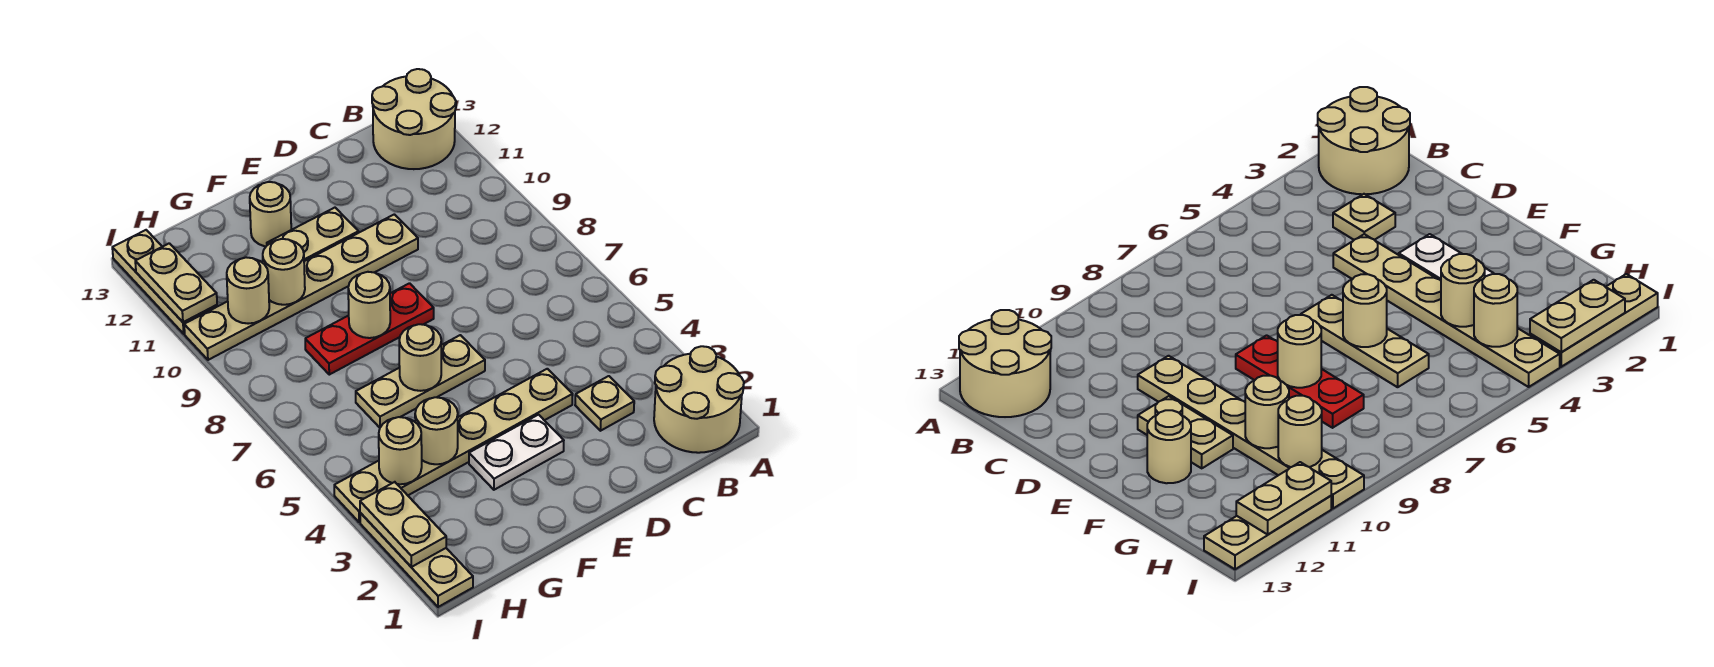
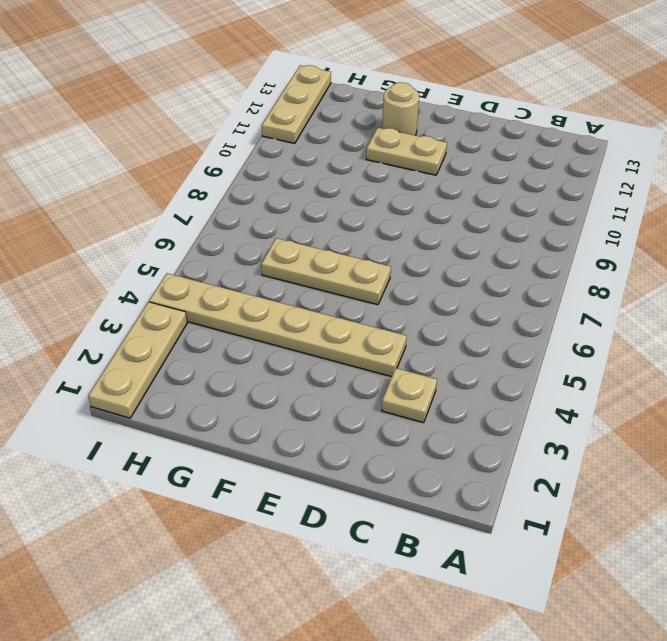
none -> tan 2x2 round brick [654,346,744,453]
none -> tan 2x2 round brick [372,69,456,169]
none -> tan 1x6 plate [184,214,418,360]

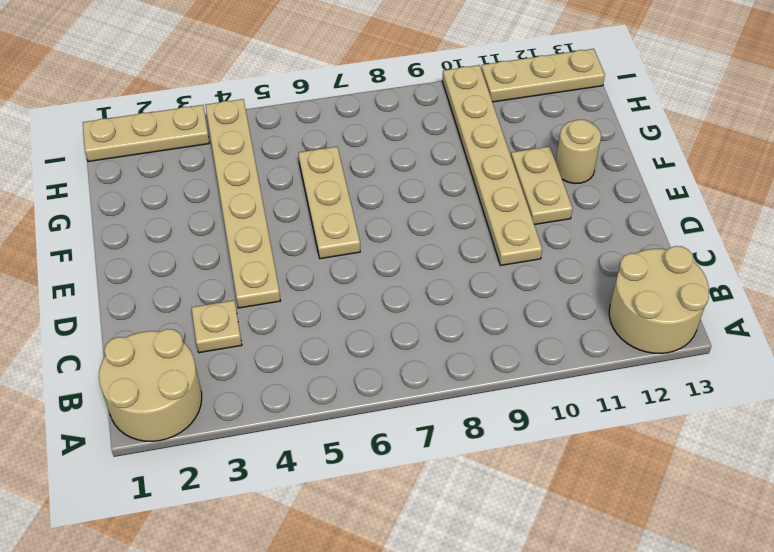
none -> white 1x2 plate [469,415,564,490]
none -> red 1x3 plate [305,283,434,375]
none -> tan 1x1 round brick [399,324,441,391]

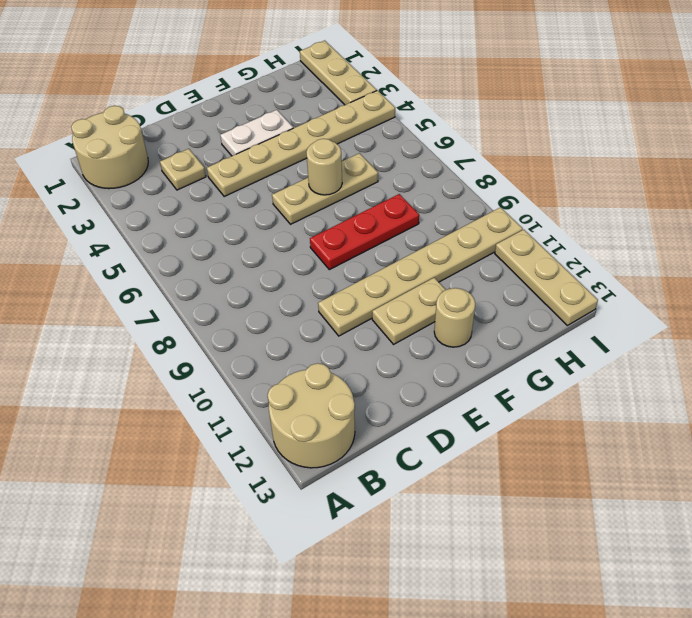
none -> tan 1x1 round brick [348,272,390,338]
none -> tan 1x1 round brick [415,397,458,464]
none -> tan 1x1 round brick [263,239,305,305]

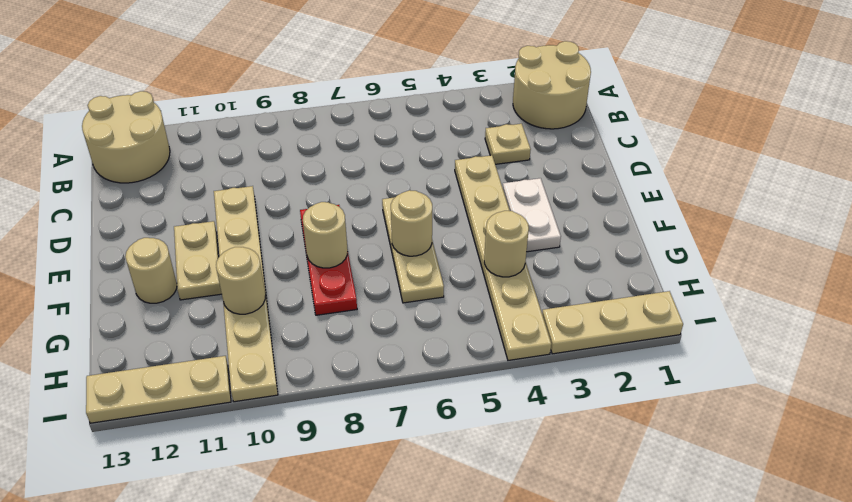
none -> tan 1x1 round brick [379,417,422,484]
none -> tan 1x1 round brick [227,257,269,324]
none -> tan 1x2 plate [360,482,446,567]

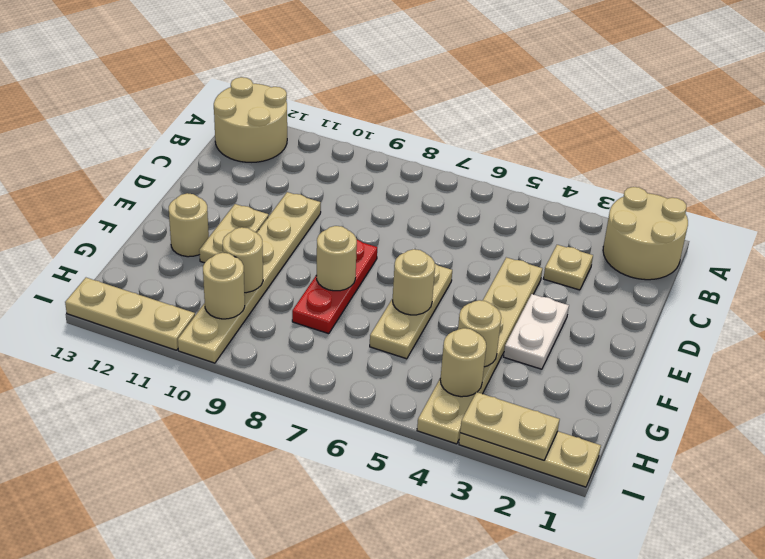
none -> tan 1x2 plate [135,243,217,322]

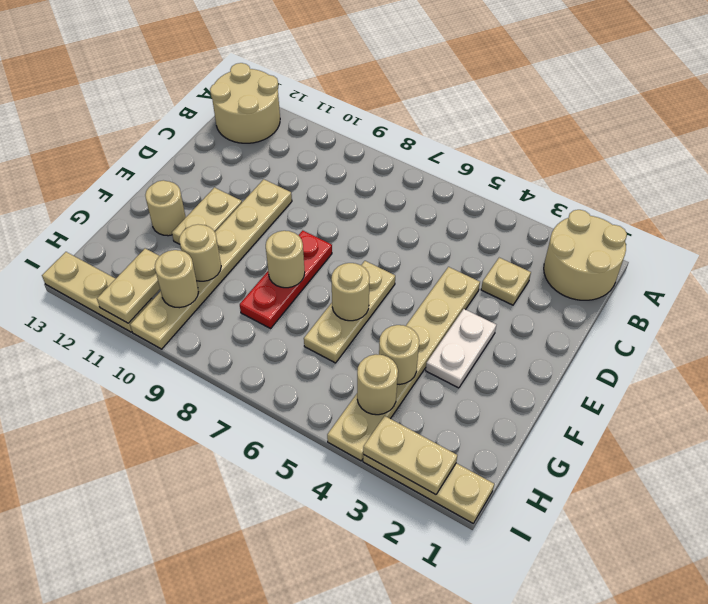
tan 1x2 plate [97,248,160,323] -> tan 1x2 plate turned to [135,243,217,322]

